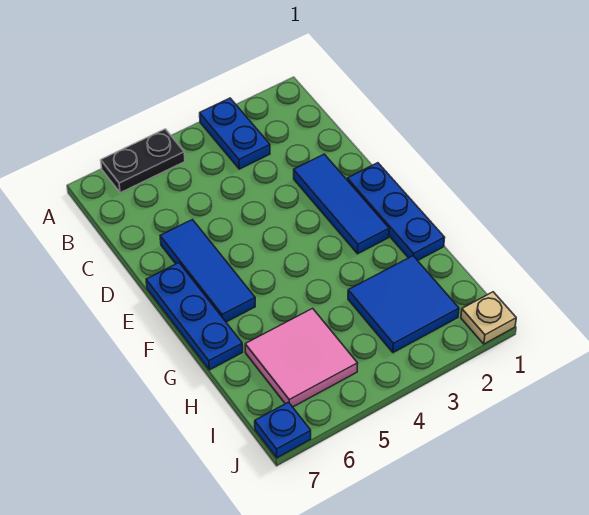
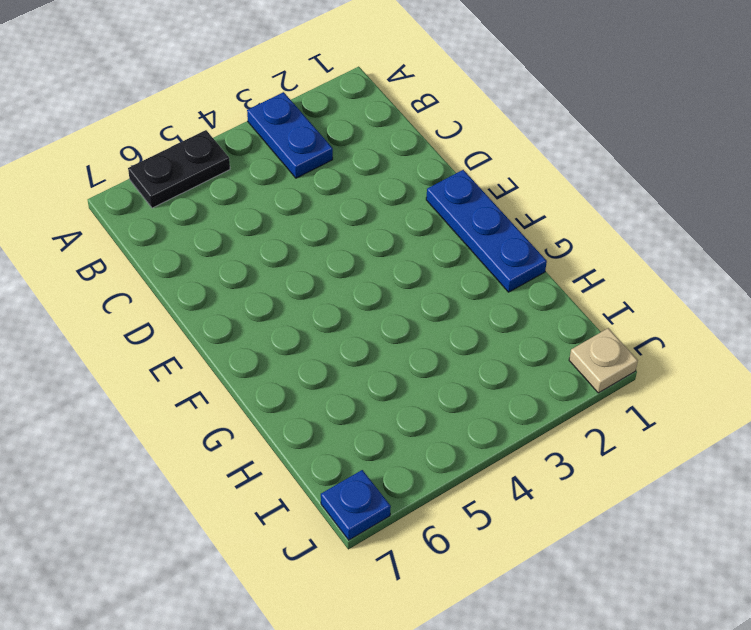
none -> blue 1x3 tile [294,154,389,254]
none -> blue 1x3 tile [160,220,255,322]

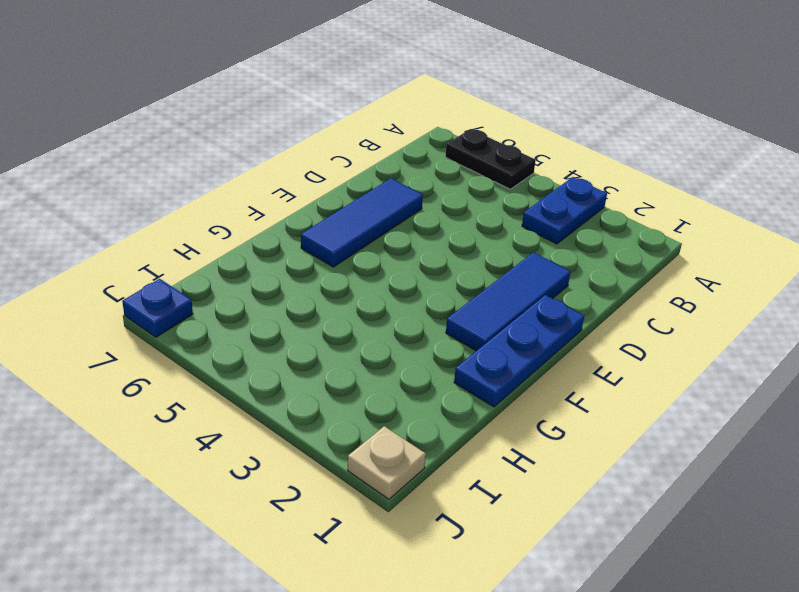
none -> blue 1x3 plate [146,263,243,370]
none -> blue 2x2 tile [348,256,459,353]

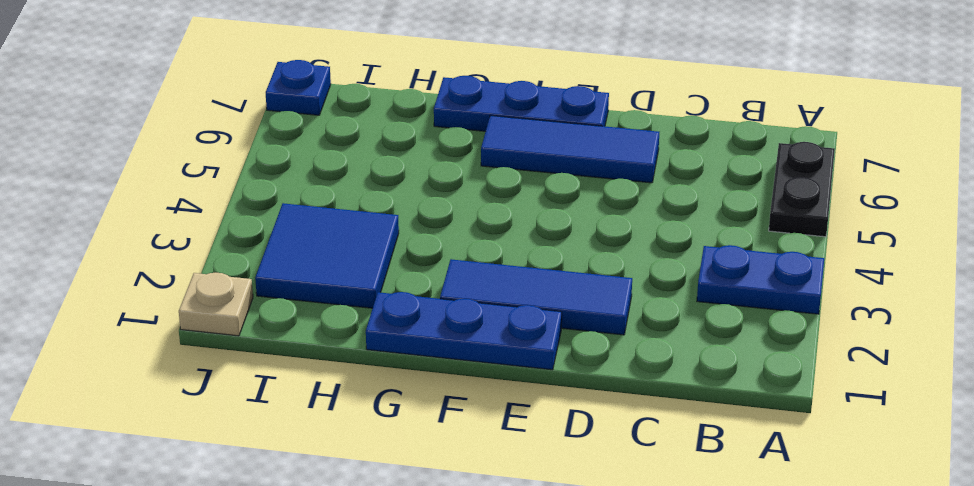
none -> pink 2x2 tile [245,308,358,407]

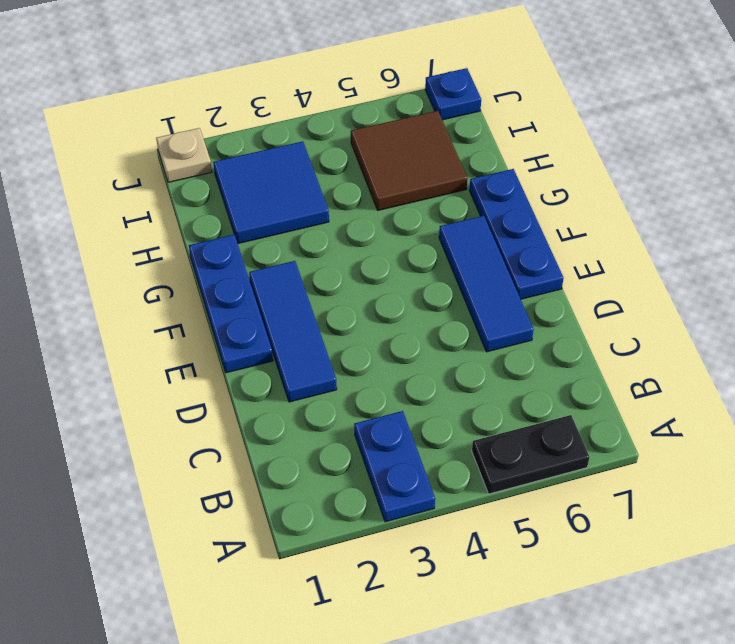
brown 2x2 tile [351,111,467,210] -> pink 2x2 tile [245,308,358,407]

